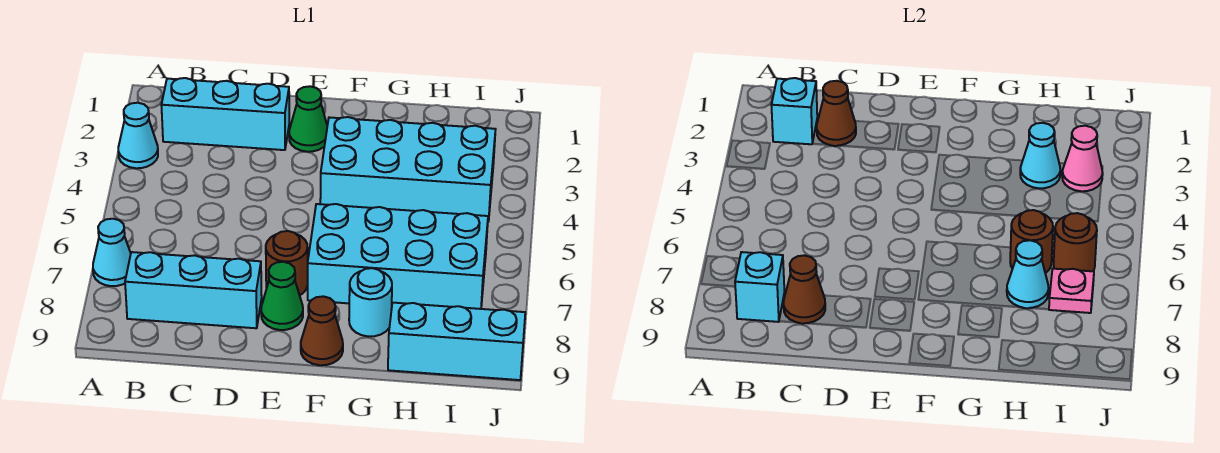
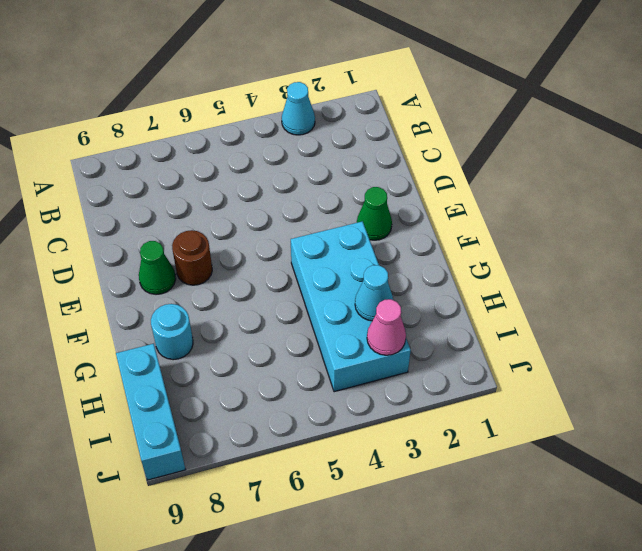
none -> cyan 1x1 cone [93,219,131,286]
none -> cyan 1x3 brick [161,78,289,150]
none -> cyan 1x3 brick [125,252,262,328]

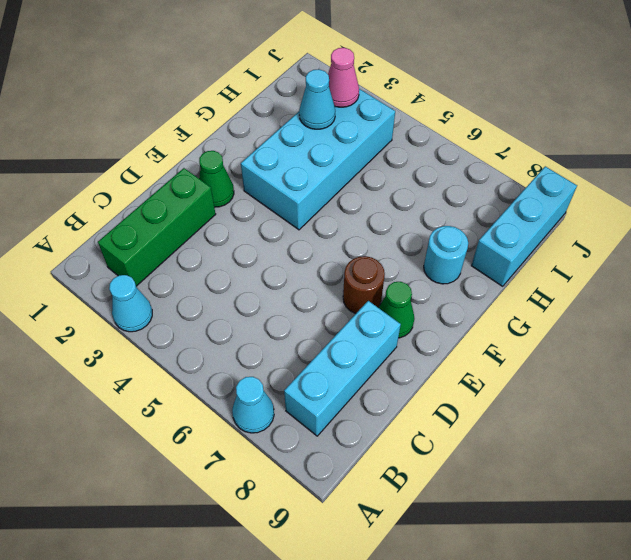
green 1x3 brick [98,168,216,286] -> cyan 1x3 brick [161,78,289,150]
none -> cyan 2x4 brick [308,204,488,309]
none -> brown 1x1 cone [301,296,343,365]
none -> cyan 1x1 brick [771,78,817,144]

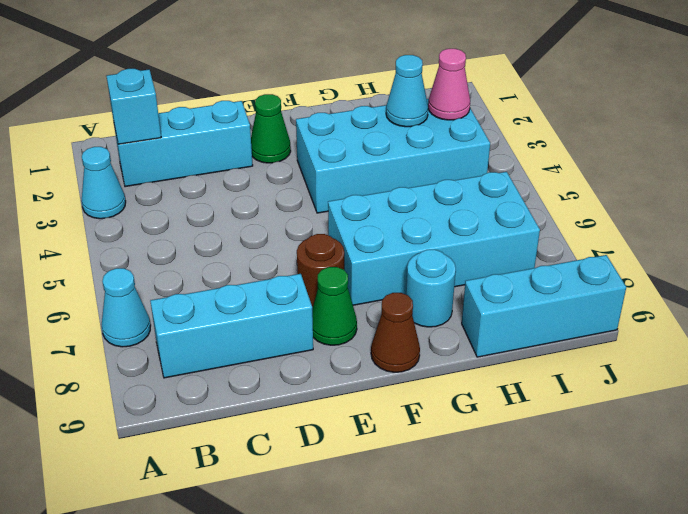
none -> cyan 1x1 brick [735,252,784,322]
none -> brown 1x1 cone [817,81,856,146]
none -> brown 1x1 cone [784,255,825,324]

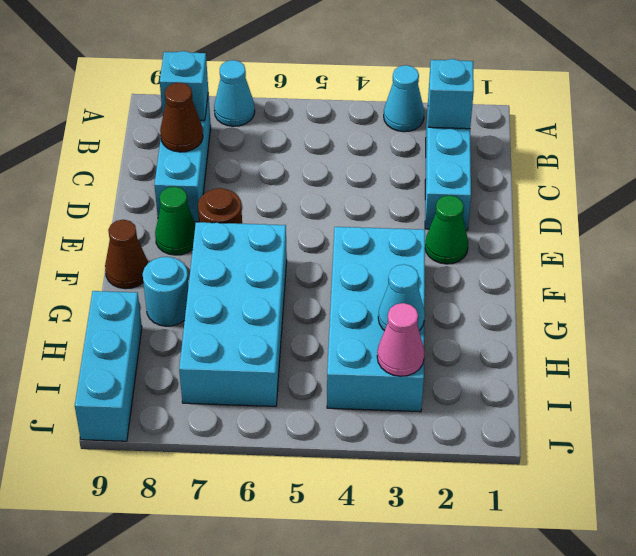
none -> brown 1x1 cone [817,81,856,146]
none -> brown 1x1 round brick [1010,210,1053,273]
none -> cyan 1x1 cone [1007,240,1049,308]

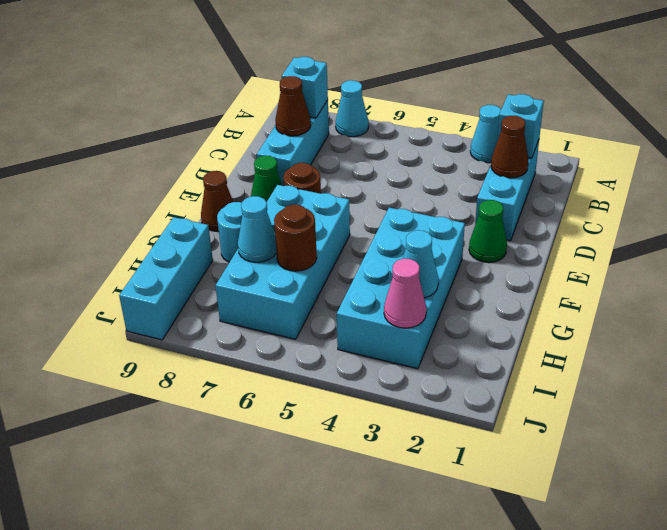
none -> brown 1x1 round brick [1054,213,1097,271]
none -> pink 1x1 plate [1049,269,1094,313]

